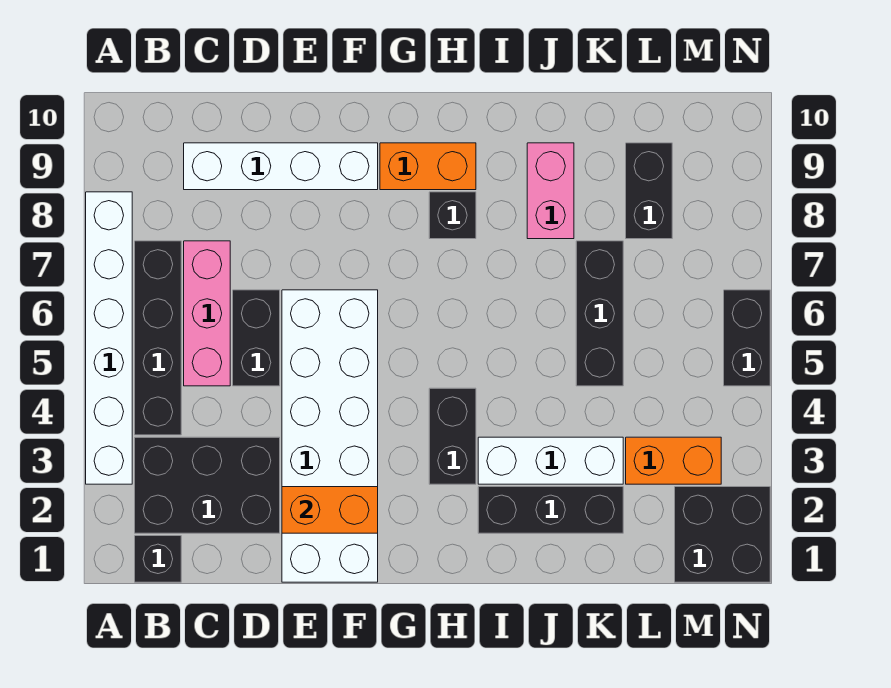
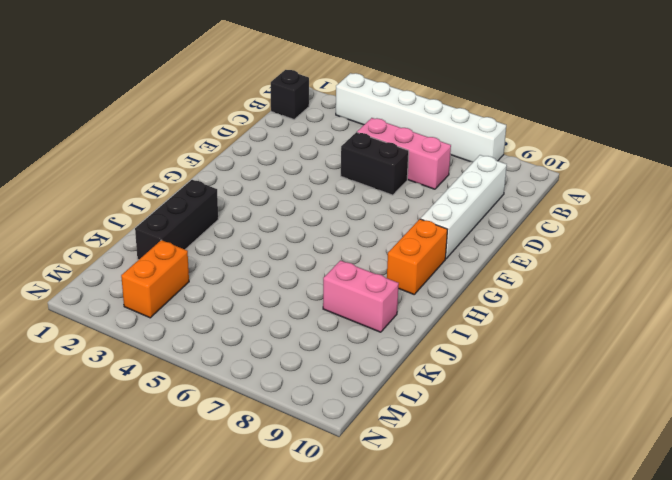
none -> black 2x3 brick [135,437,280,533]
none -> black 1x4 brick [135,241,181,435]
none -> white 2x6 brick [282,290,378,582]

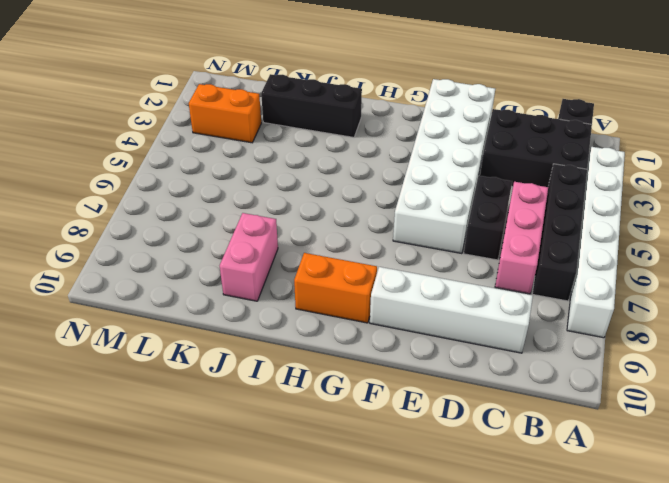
none -> black 1x2 brick [429,388,476,484]
none -> black 1x1 brick [429,192,476,239]
none -> white 1x3 brick [478,437,623,484]

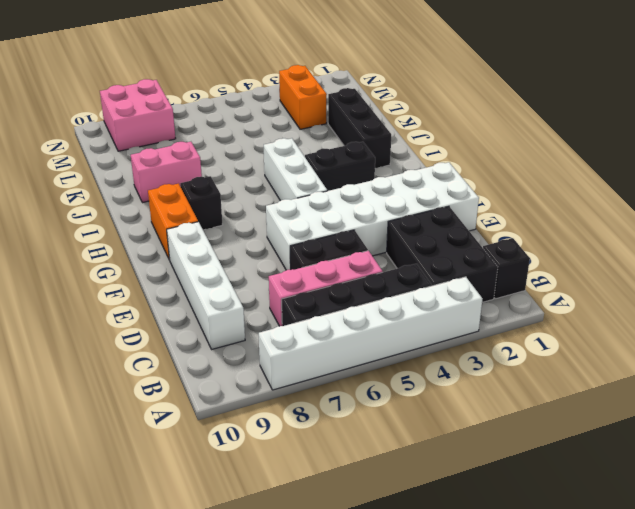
white 1x3 brick [264,138,327,201] -> white 1x3 brick moved to [478,437,623,484]
pink 2x2 brick [100,79,176,151] -> none
none -> black 1x3 brick [576,241,623,386]
none -> black 1x2 brick [626,143,672,239]
none -> black 2x2 brick [675,487,770,582]

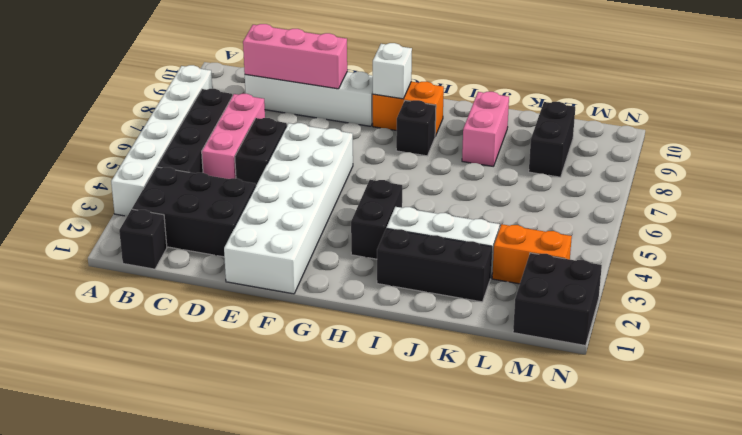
pink 1x3 brick [243,24,347,89] -> none
white 1x1 brick [373,43,412,99] -> none
none -> black 1x3 brick [576,241,623,386]
none -> black 1x2 brick [724,290,770,386]
none -> orange 1x2 brick [282,487,378,533]

